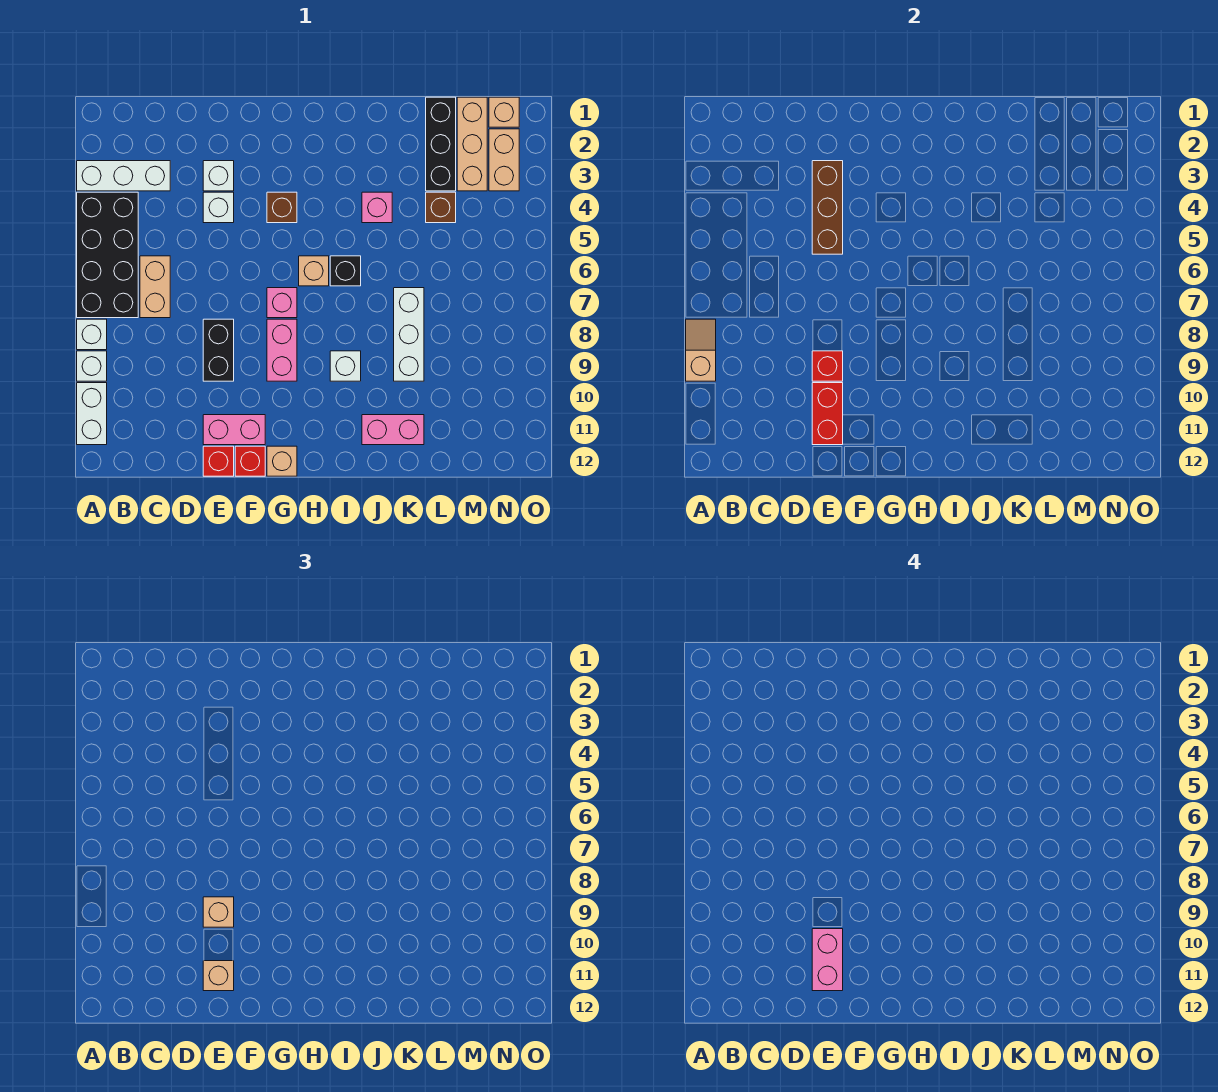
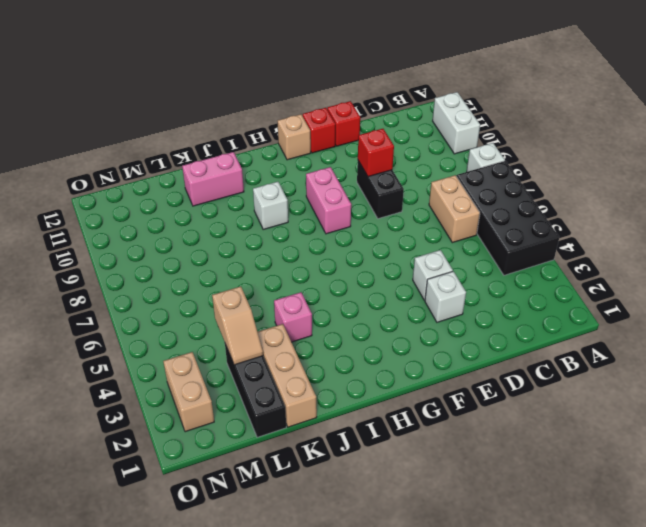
tan 1x3 brick [258,324,317,427] -> tan 1x3 brick moved to [457,97,487,191]
tan 1x2 slope [212,286,263,365] -> tan 1x2 slope moved to [686,319,716,381]
none -> white 1x3 brick [77,161,170,191]
none -> white 1x1 brick [77,351,107,381]
none -> pink 1x2 brick [203,415,265,445]
none -> brown 1x1 brick [267,192,297,223]

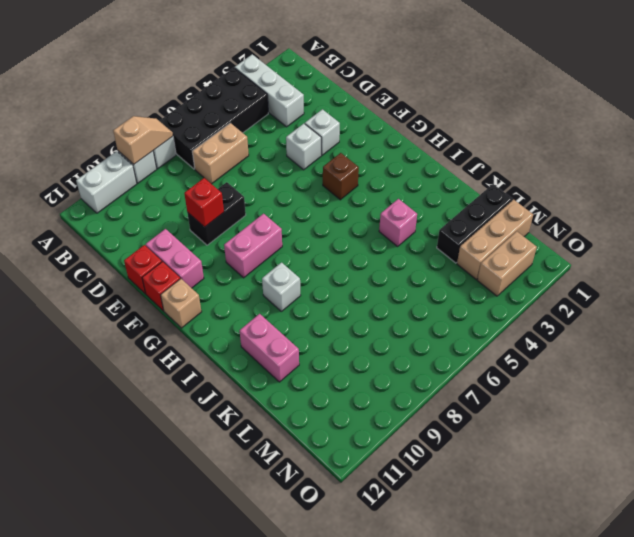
none -> pink 1x1 brick [267,288,297,318]
none -> tan 1x1 brick [299,256,329,286]
none -> black 1x1 brick [330,256,361,286]
none -> white 1x3 brick [394,288,424,381]

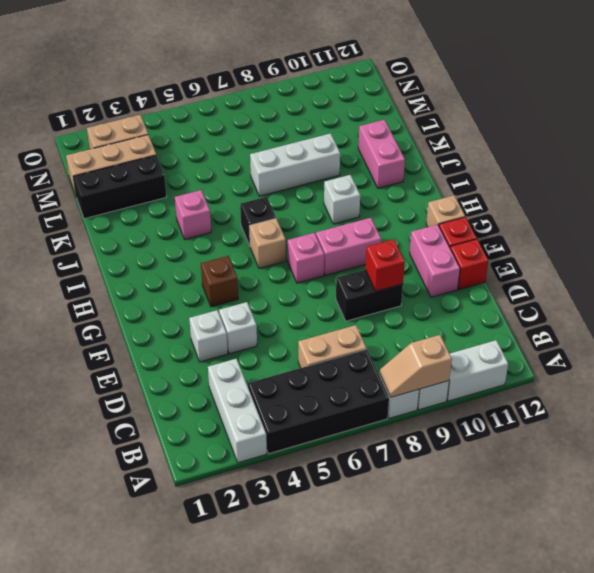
none -> brown 1x1 brick [426,192,456,223]
none -> tan 1x1 brick [489,97,519,127]
none -> brown 1x3 brick [812,161,843,254]
none -> red 1x2 brick [812,383,843,445]

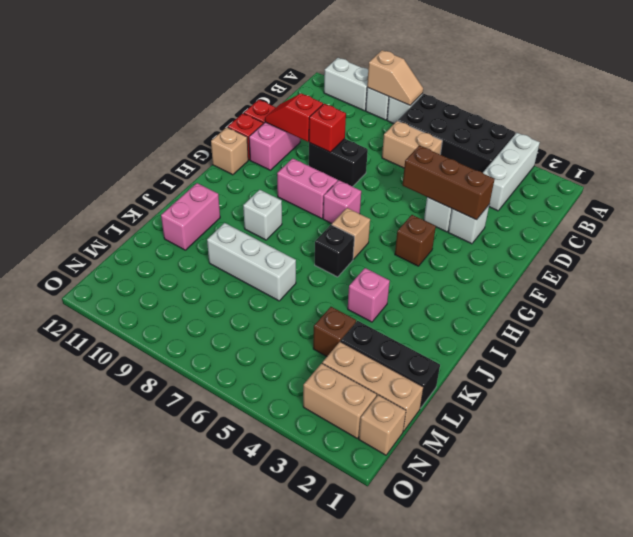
red 1x2 slope [265,93,323,142] -> red 1x2 brick [812,383,843,445]
none -> tan 1x1 brick [203,897,234,927]
none -> tan 1x1 brick [203,961,234,991]
none -> pink 1x2 brick [812,929,843,991]

